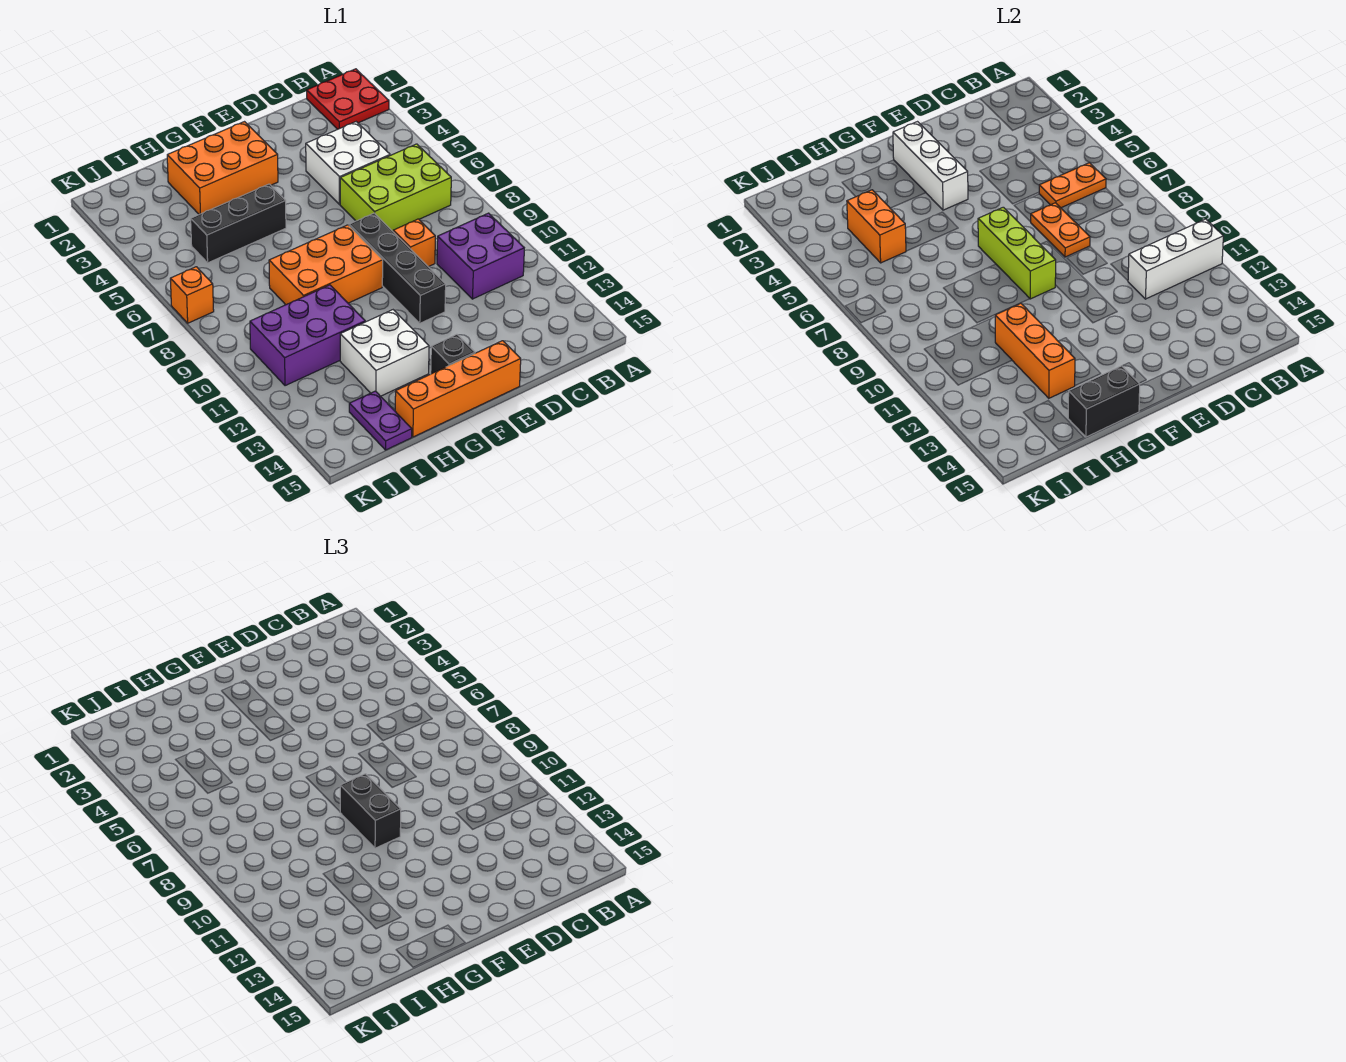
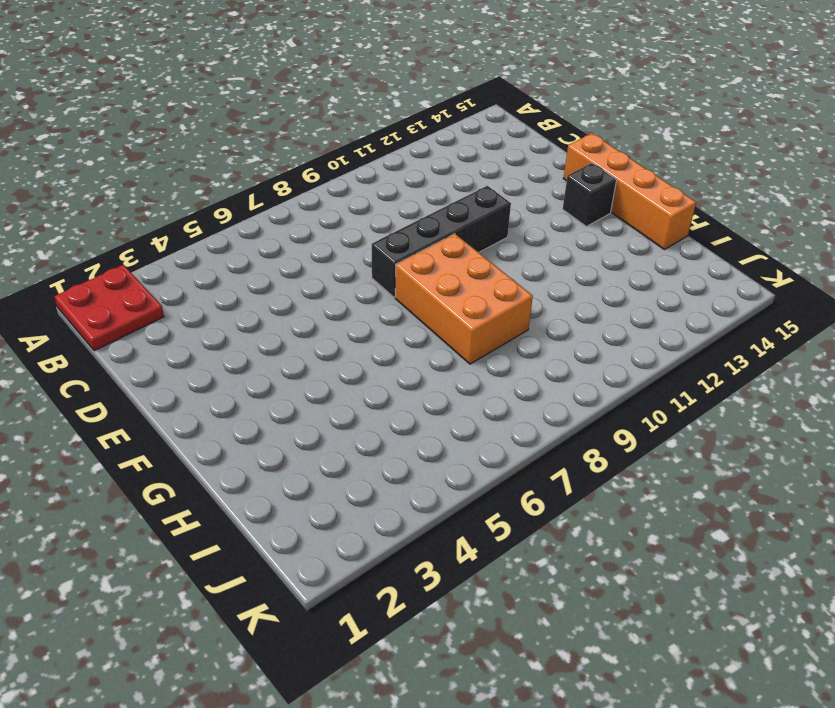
none -> lime 2x3 brick [340,144,451,231]
none -> purple 2x2 brick [437,213,524,299]
none -> white 2x2 brick [306,122,390,204]

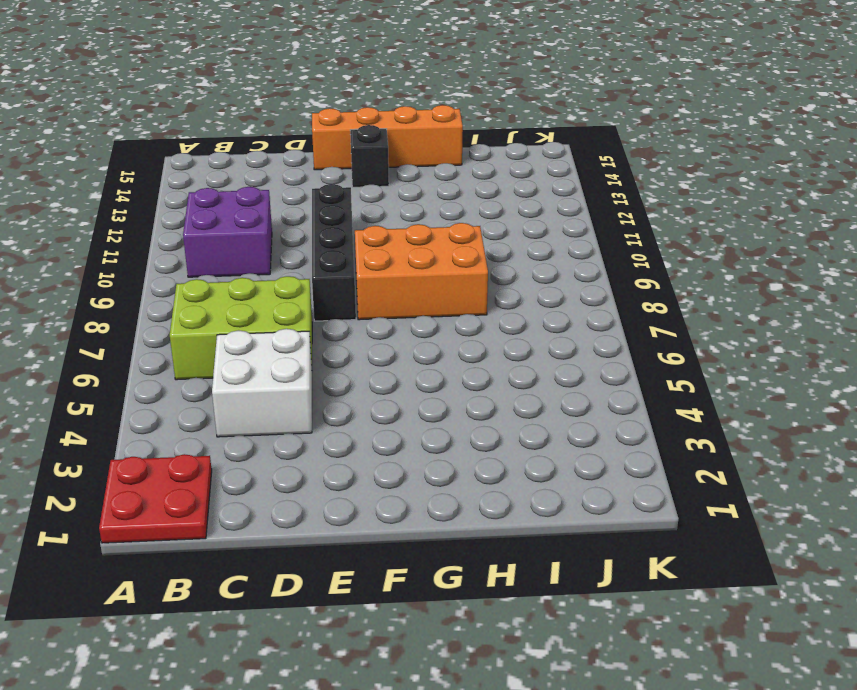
none -> orange 1x1 brick [393,219,435,267]
none -> orange 2x3 brick [167,122,278,214]
none -> black 1x3 brick [191,184,286,263]

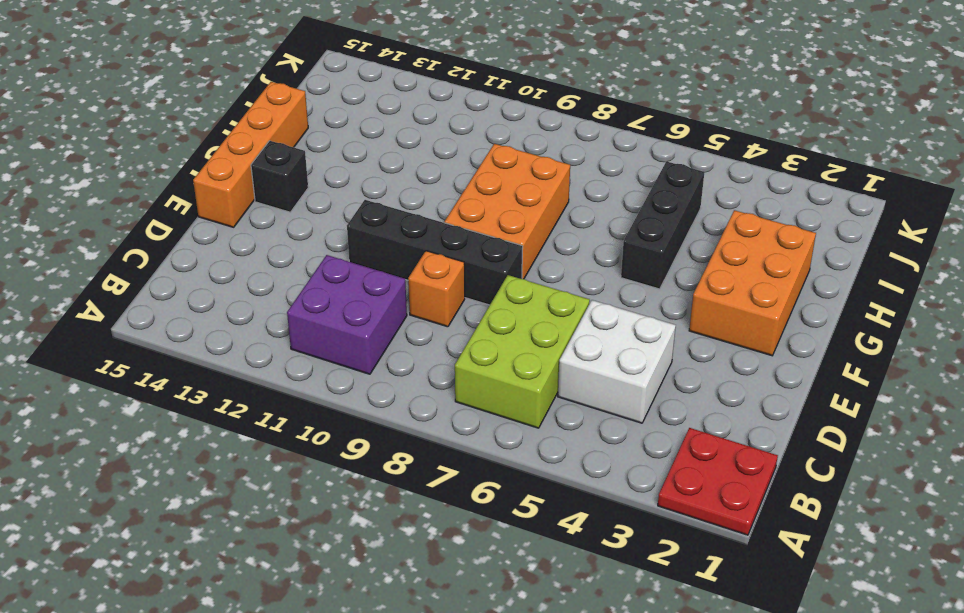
none -> white 2x2 brick [340,310,429,396]
none -> purple 2x3 brick [250,285,365,386]
none -> purple 1x2 plate [349,391,412,450]

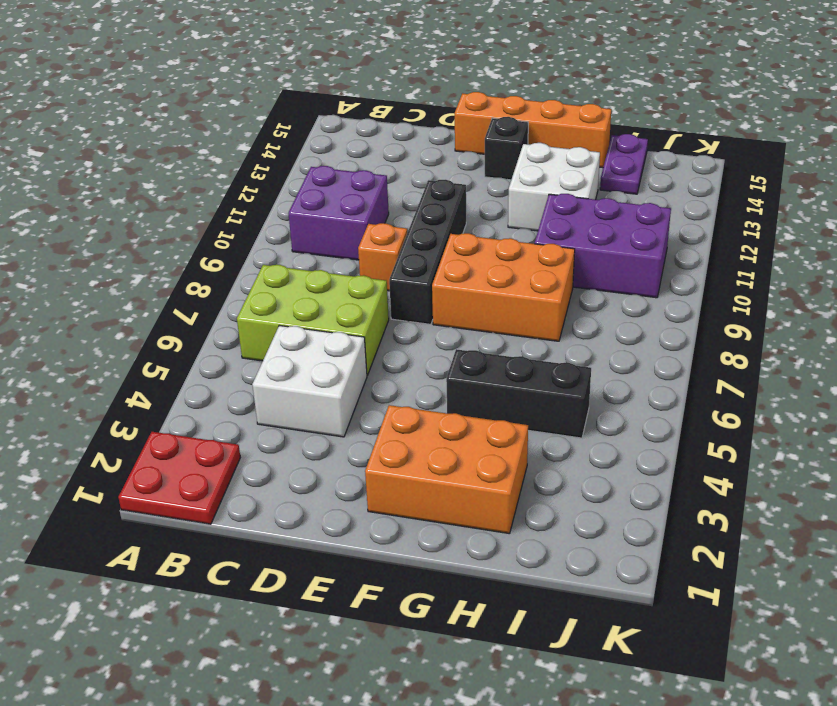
none -> orange 1x1 brick [170,267,214,323]
none -> white 1x3 brick [1128,219,1223,299]
none -> orange 1x2 plate [1039,163,1106,208]

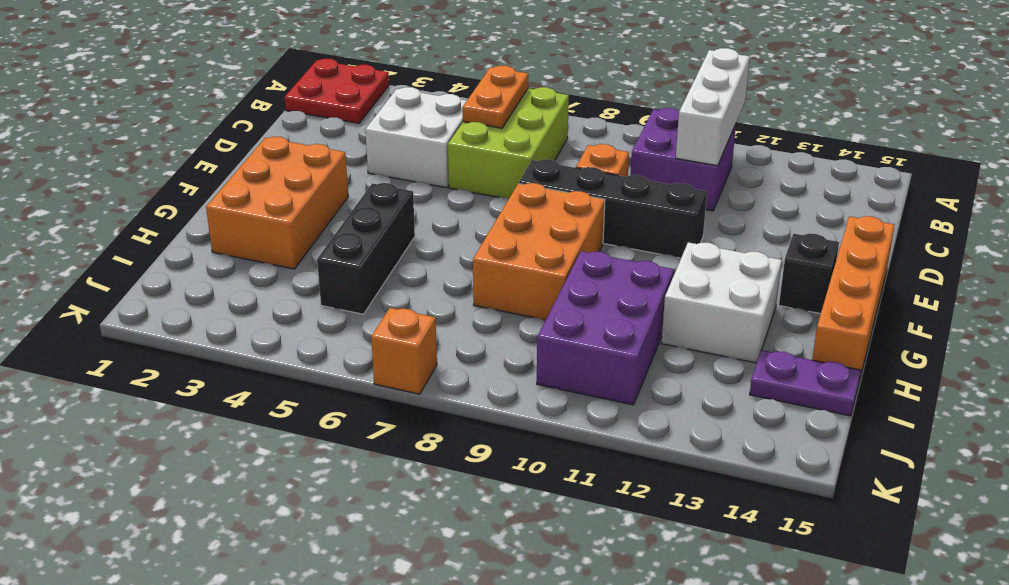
none -> orange 1x2 plate [1031,203,1090,257]
none -> white 1x3 brick [893,122,968,210]
none -> lime 1x3 brick [978,207,1056,299]

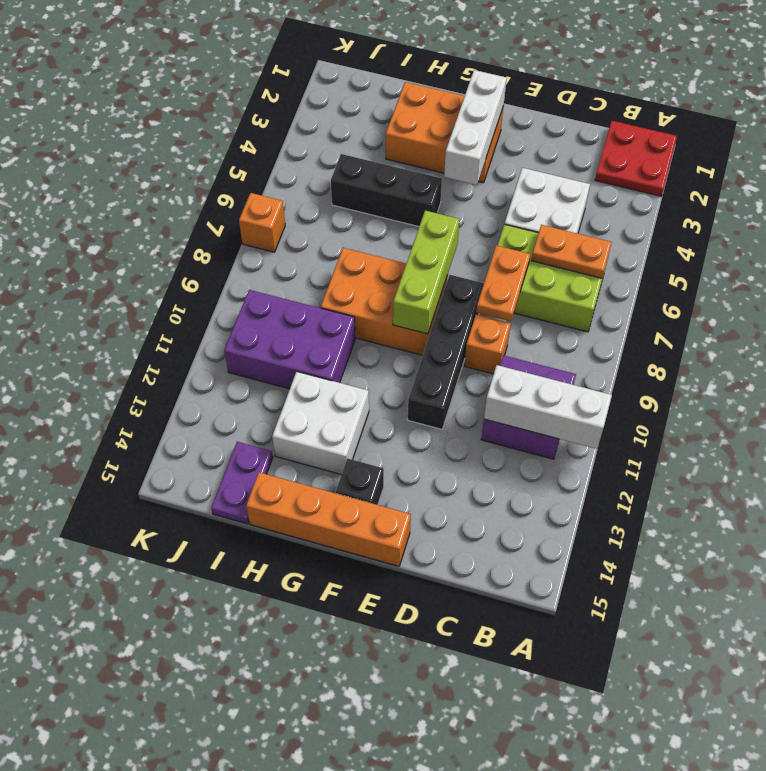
none -> black 1x2 brick [1068,366,1140,437]
none -> orange 1x3 brick [995,303,1075,398]
none -> orange 1x2 brick [847,190,906,263]

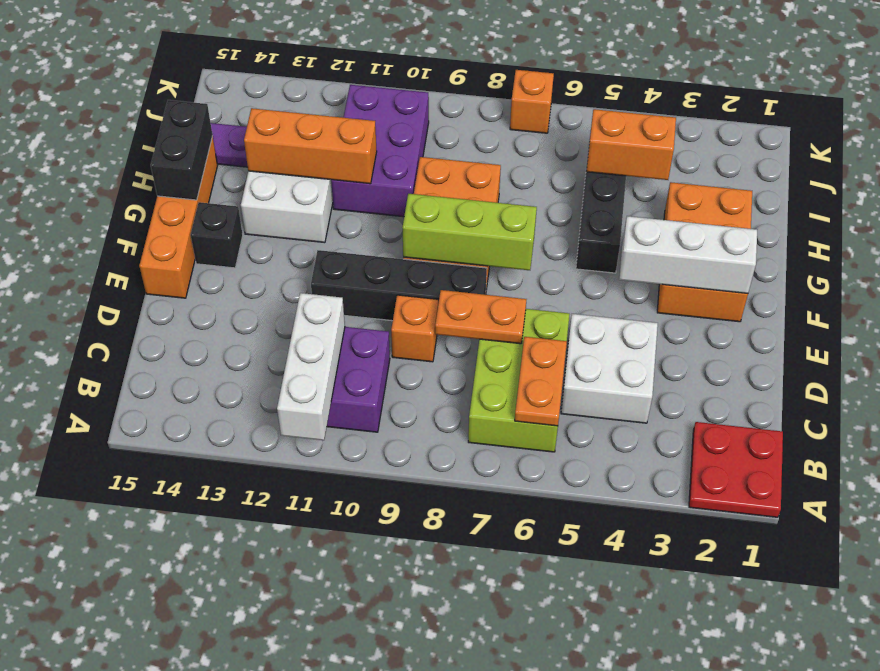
none -> black 1x2 brick [340,774,401,848]

